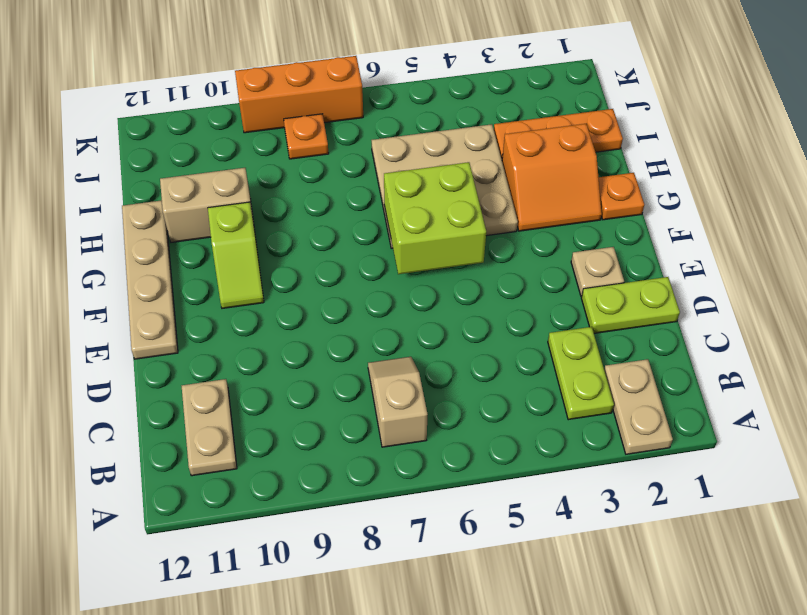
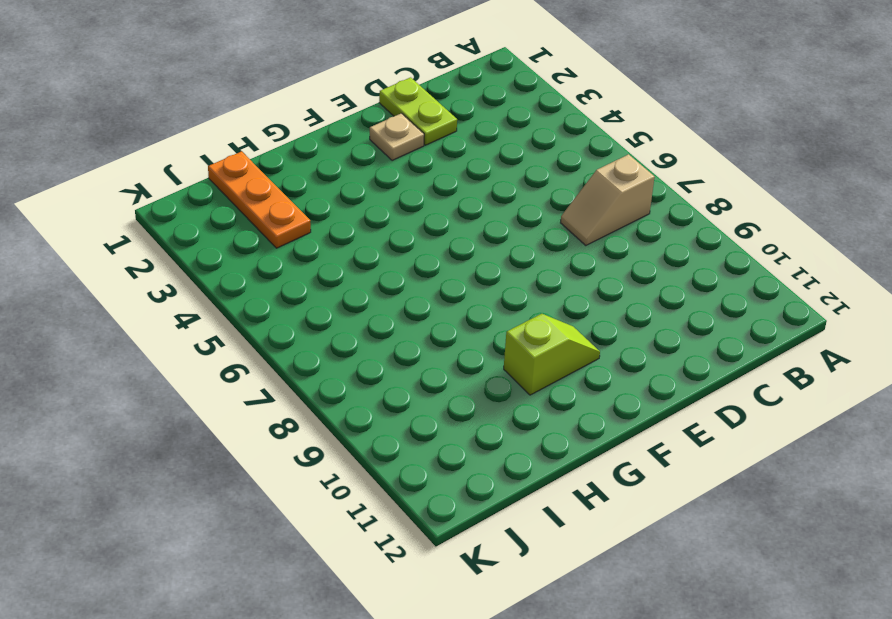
none -> tan 1x2 plate [604,359,673,454]
none -> lime 1x2 plate [548,327,614,420]
none -> tan 1x2 plate [182,379,237,476]

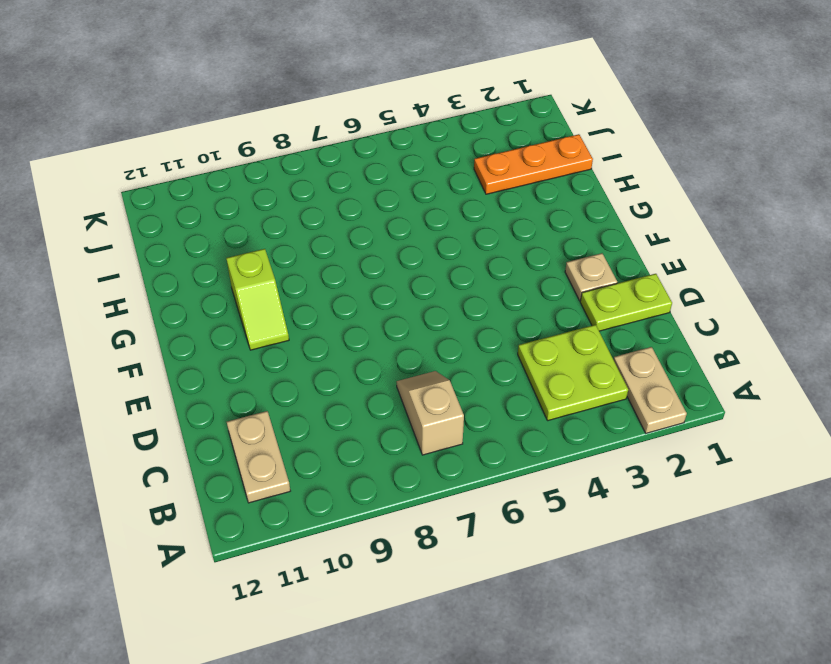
lime 2x2 plate [518,325,628,421] -> lime 1x2 plate [548,327,614,420]
none -> tan 1x4 plate [122,200,178,359]
none -> orange 1x1 plate [599,173,644,220]
none -> orange 2x2 slope [502,124,602,231]

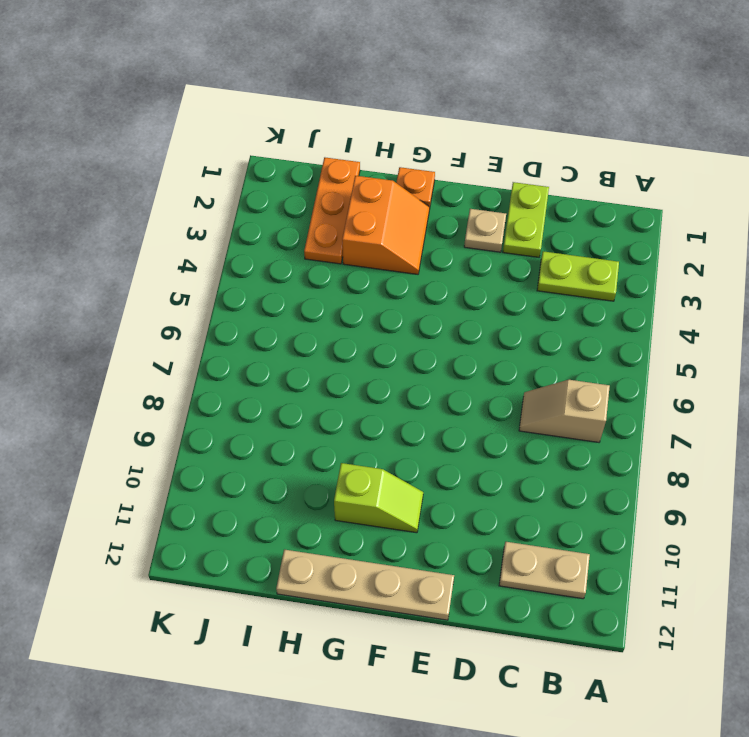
none -> tan 1x2 plate [604,359,673,454]
none -> tan 3x3 plate [372,124,518,249]
none -> tan 1x2 brick [160,168,254,242]

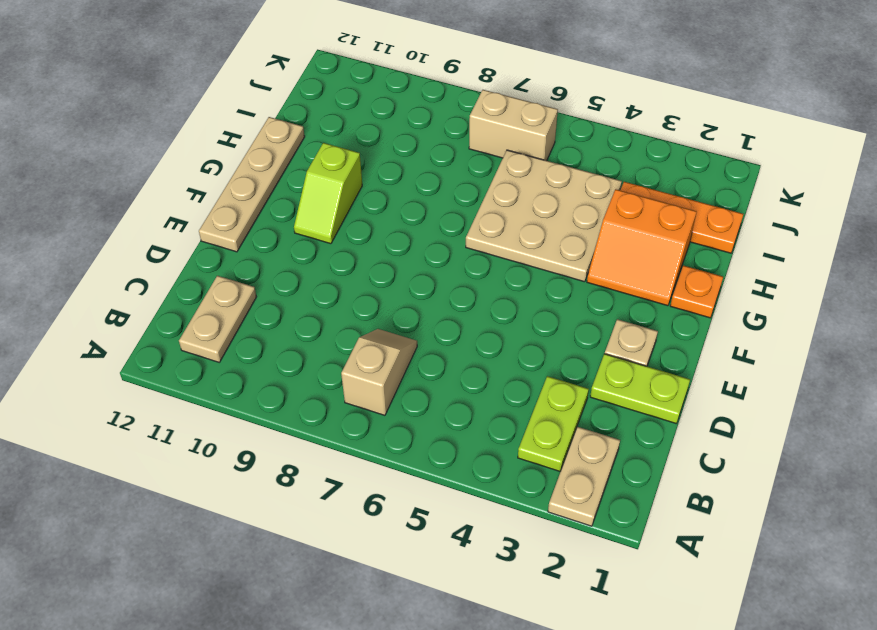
tan 1x2 brick [469,90,558,161] -> tan 1x2 brick moved to [160,168,254,242]
none -> orange 1x1 plate [284,114,329,159]
none -> orange 1x3 brick [235,56,363,133]
none -> lime 2x2 brick [384,162,486,274]

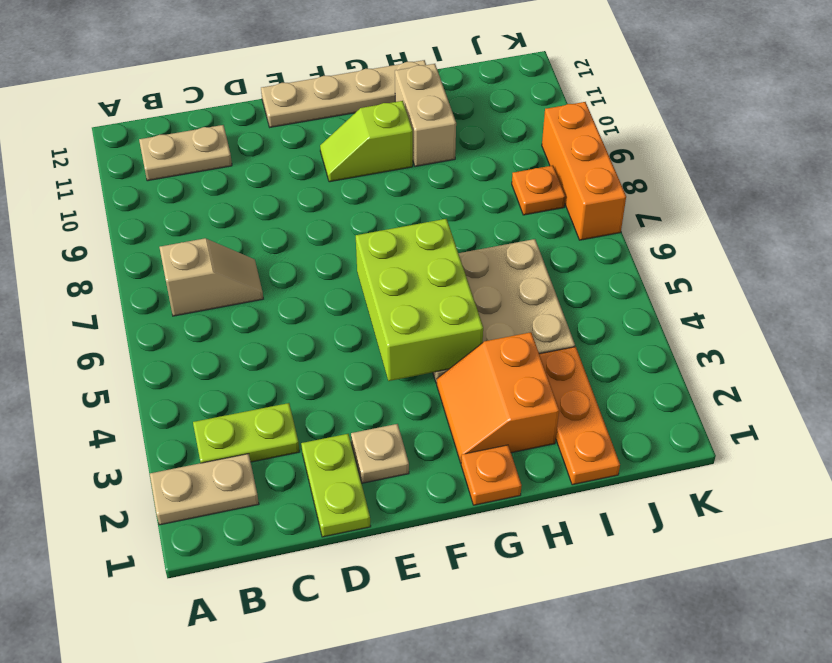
lime 2x3 brick [356,219,483,381] -> lime 2x2 brick [384,162,486,274]

